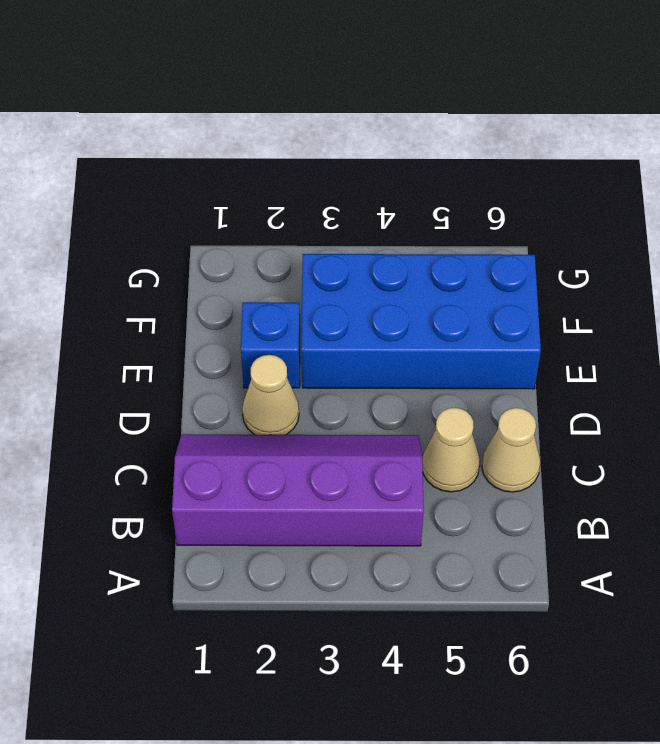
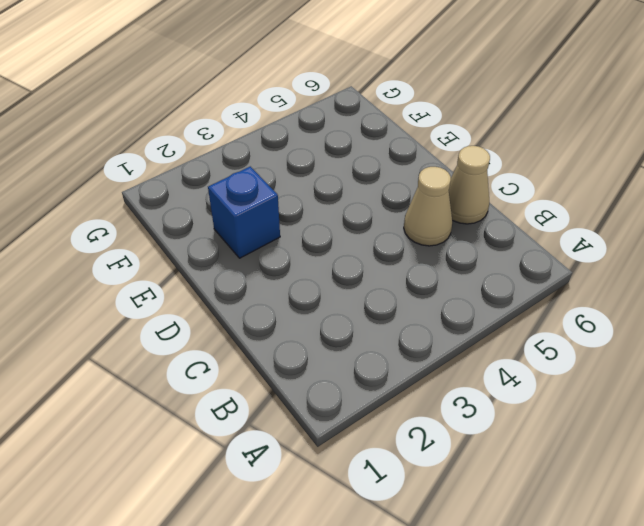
none -> purple 2x4 slope [172,434,424,546]
none -> tan 1x1 cone [242,355,299,435]

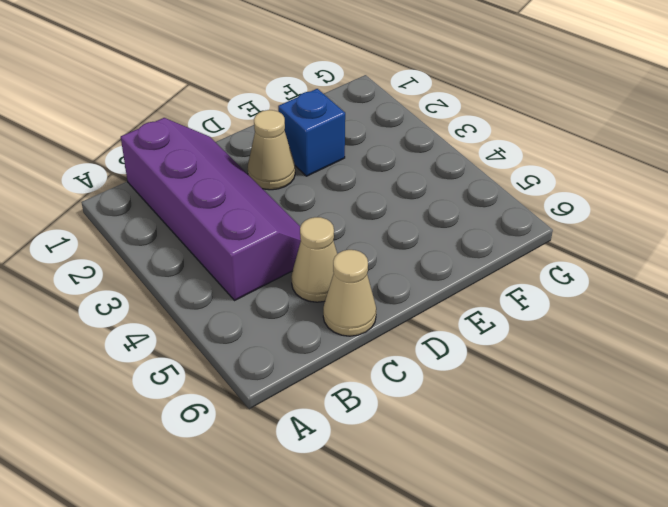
none -> blue 2x4 brick [301,254,541,389]

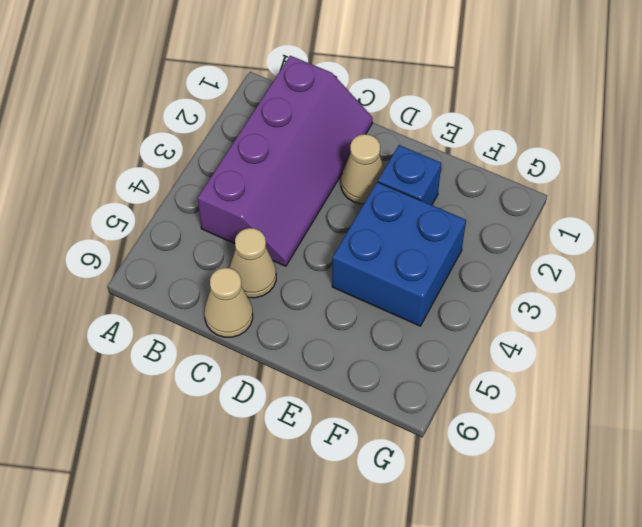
blue 2x2 brick [332,182,466,326] -> blue 2x4 brick [301,254,541,389]

